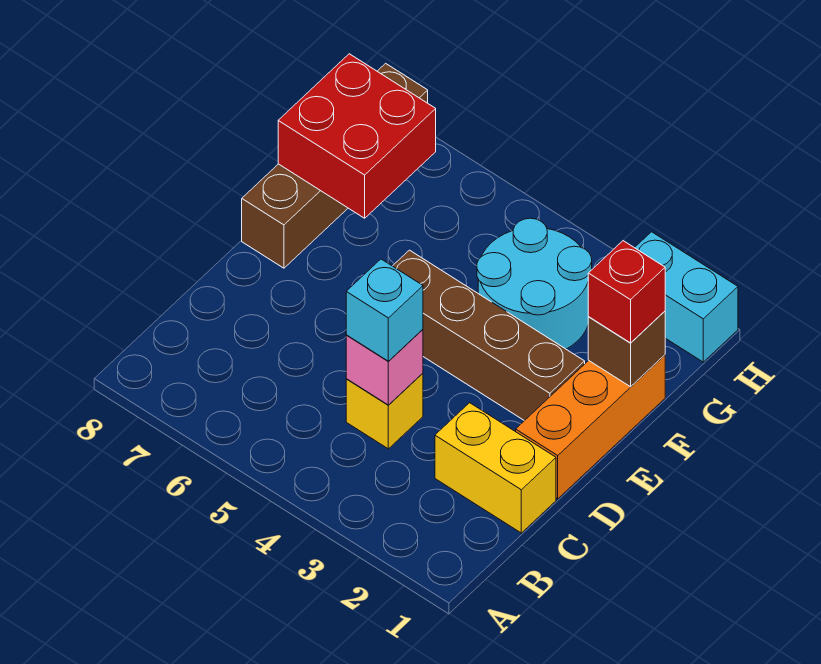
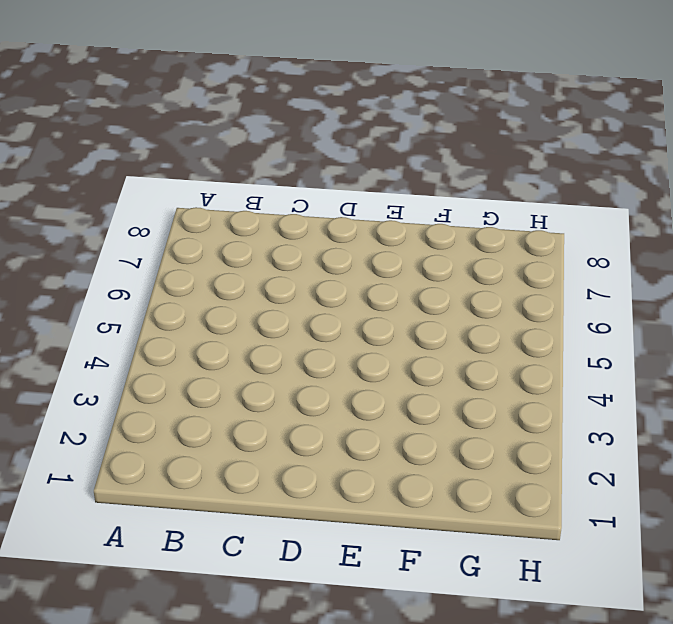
none -> yellow 1x2 brick [435,403,556,533]
none -> yellow 1x1 brick [346,373,423,449]
none -> orange 1x3 brick [516,355,665,499]

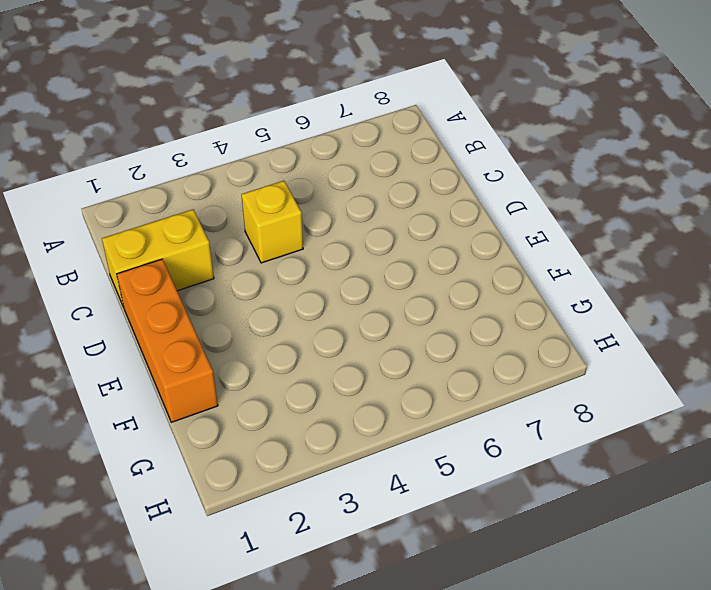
none -> brown 1x4 brick [393,250,585,421]
none -> brown 1x4 brick [242,63,428,268]
none -> cyan 2x2 round brick [477,218,592,349]

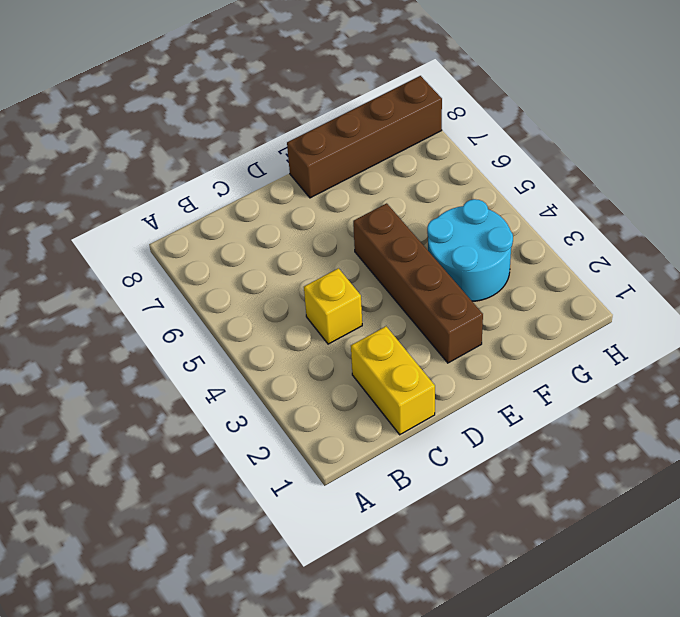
none -> orange 1x3 brick [516,355,665,499]
none -> cyan 1x2 brick [635,232,738,362]
none -> pink 1x1 brick [346,330,423,405]

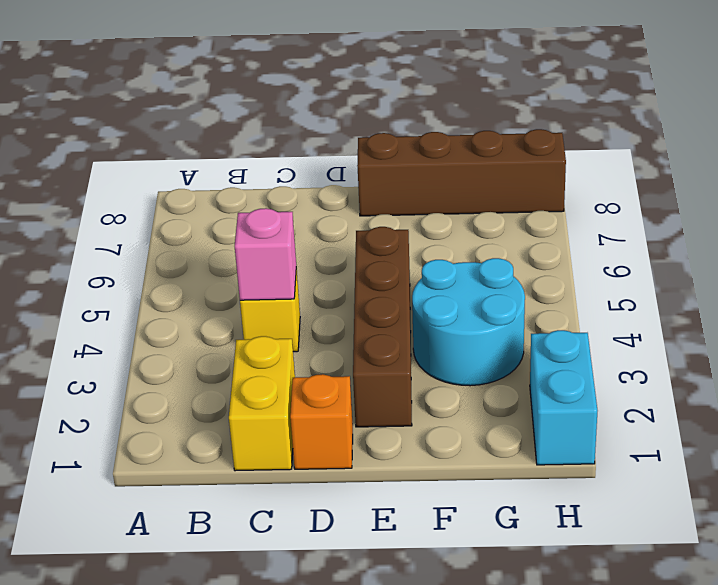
orange 1x1 brick [290,374,353,469] -> orange 1x3 brick [516,355,665,499]
none -> brown 1x1 brick [588,311,665,387]
none -> red 2x2 brick [278,54,436,218]
none -> cyan 1x1 brick [346,259,423,361]

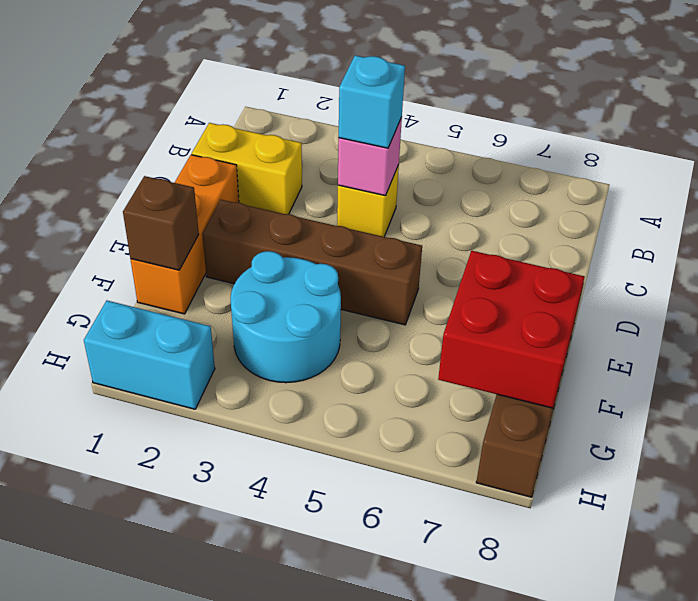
none -> red 1x1 brick [588,241,665,343]

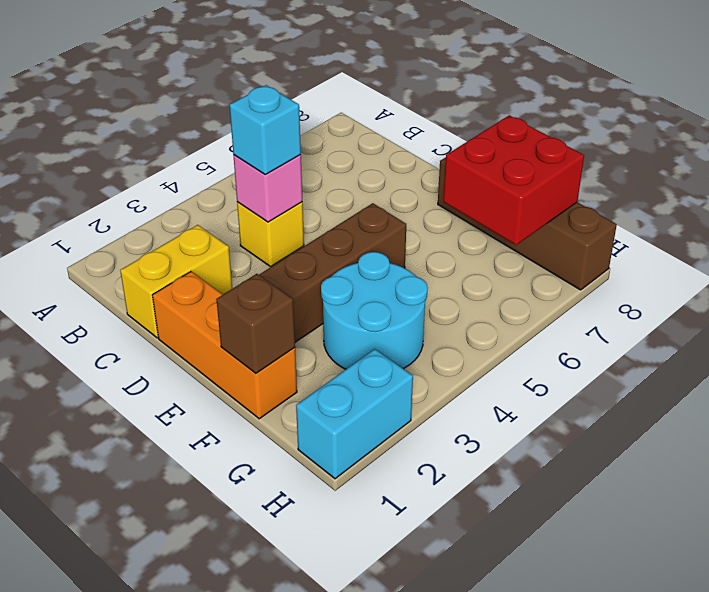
none -> red 1x1 brick [588,241,665,343]

